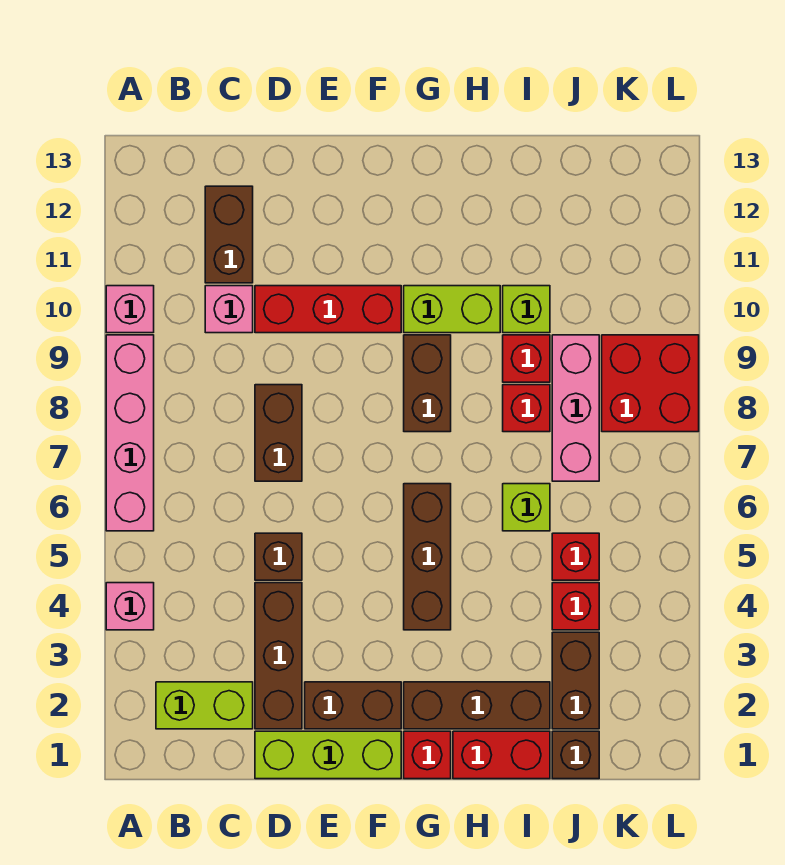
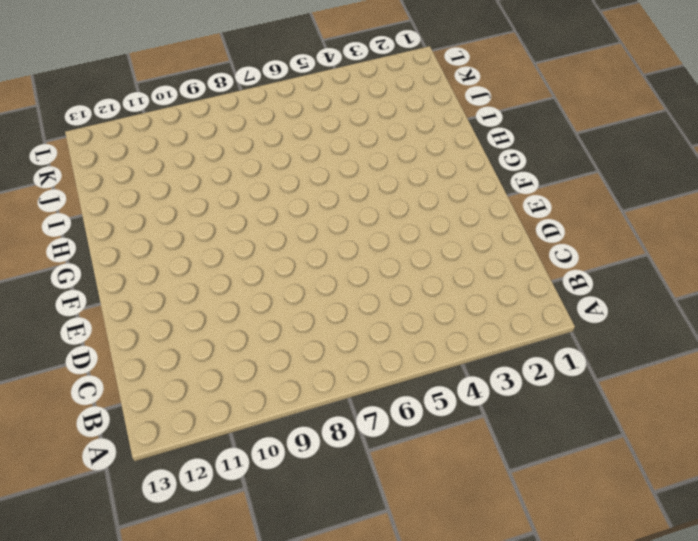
none -> pink 1x1 brick [106,583,154,630]
none -> pink 1x4 brick [106,335,154,531]
none -> pink 1x1 brick [106,286,154,333]

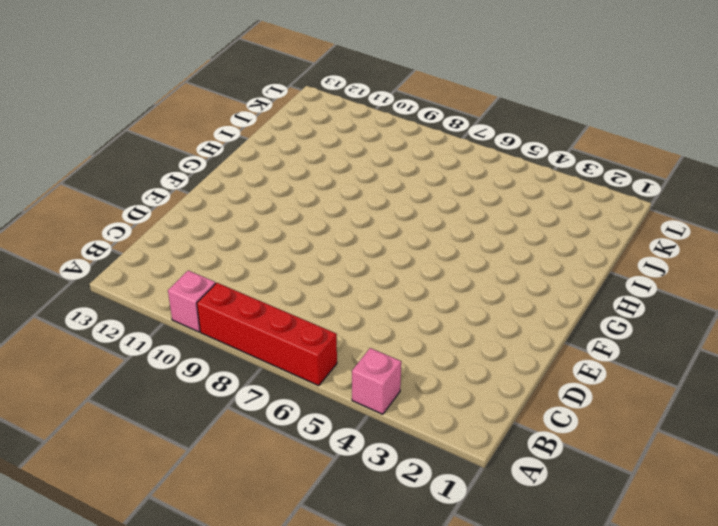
red 1x4 brick [197,283,337,386] -> pink 1x4 brick [106,335,154,531]
none -> lime 1x2 brick [156,682,253,729]
none -> pink 1x1 brick [205,286,253,333]
none -> brown 1x2 brick [205,186,253,283]

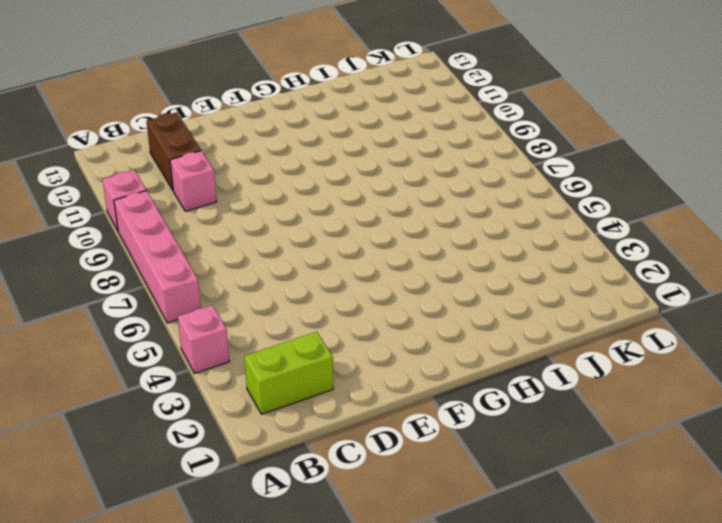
none -> lime 1x3 brick [255,731,401,779]
none -> brown 1x3 brick [255,583,302,729]
none -> brown 1x1 brick [255,533,302,580]

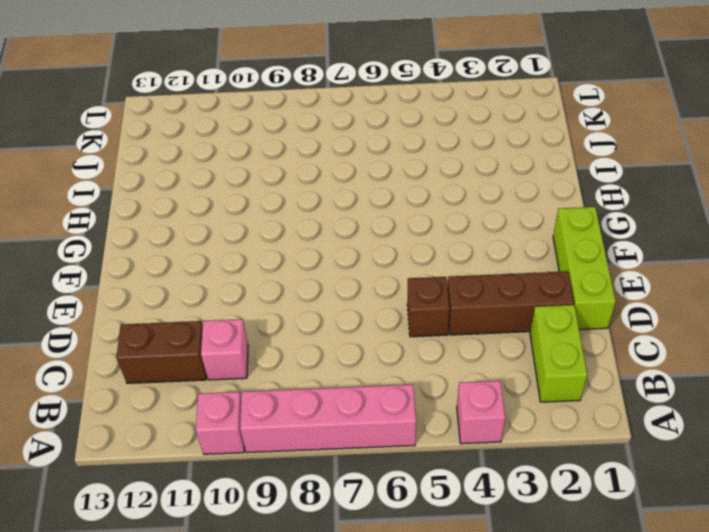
none -> brown 1x2 brick [255,385,302,481]
none -> red 1x3 brick [255,286,401,333]
none -> brown 1x2 brick [305,682,401,729]

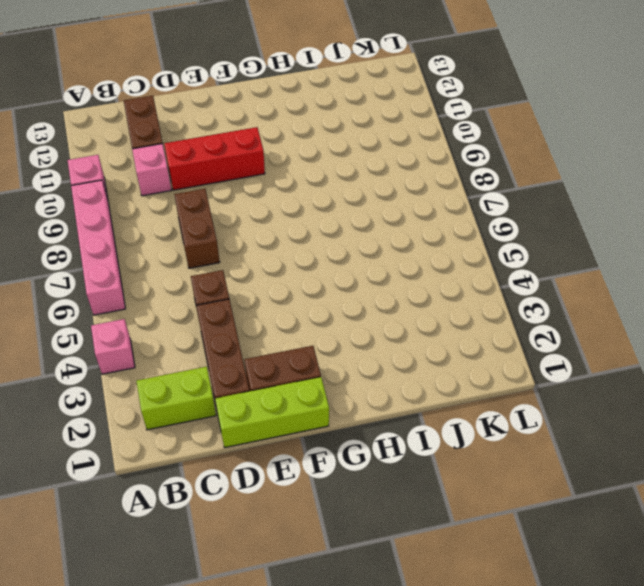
none -> red 1x1 brick [404,731,451,779]
none -> brown 1x3 brick [404,682,550,729]
none -> brown 1x3 brick [404,484,451,630]

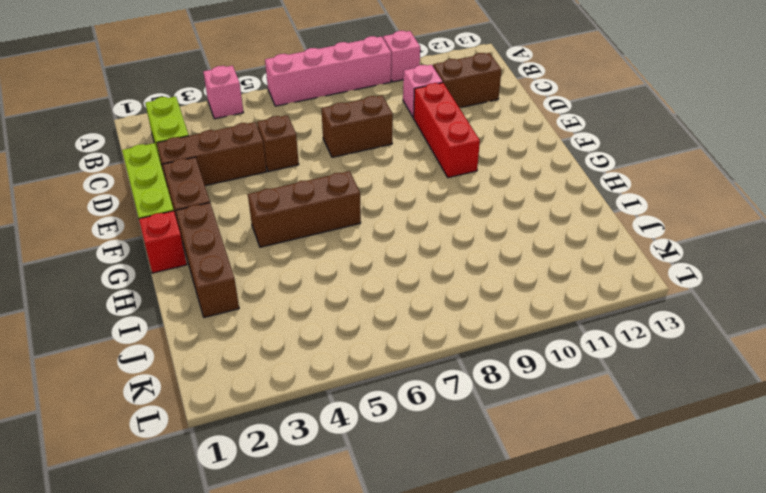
none -> brown 1x2 brick [404,335,451,432]
none -> lime 1x2 brick [404,286,500,333]
none -> red 1x2 brick [453,731,550,779]

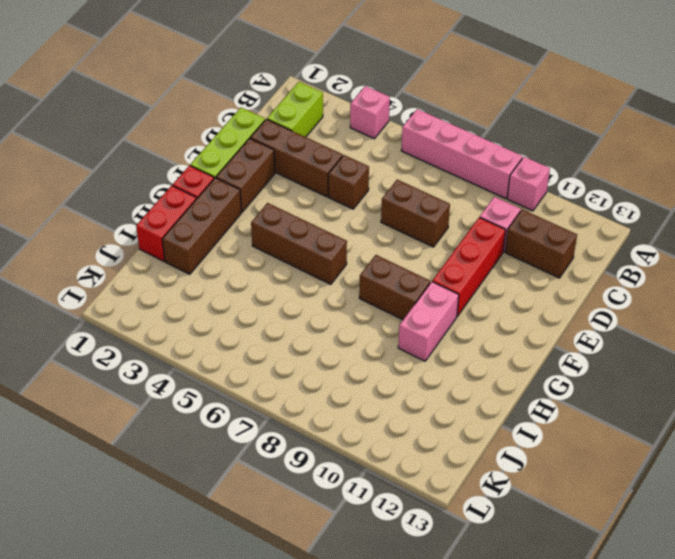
pink 1x2 brick [398,282,459,361] -> lime 1x2 brick [404,286,500,333]
none -> lime 1x1 brick [503,484,550,531]
none -> red 1x1 brick [503,385,550,432]
none -> red 1x1 brick [503,335,550,382]

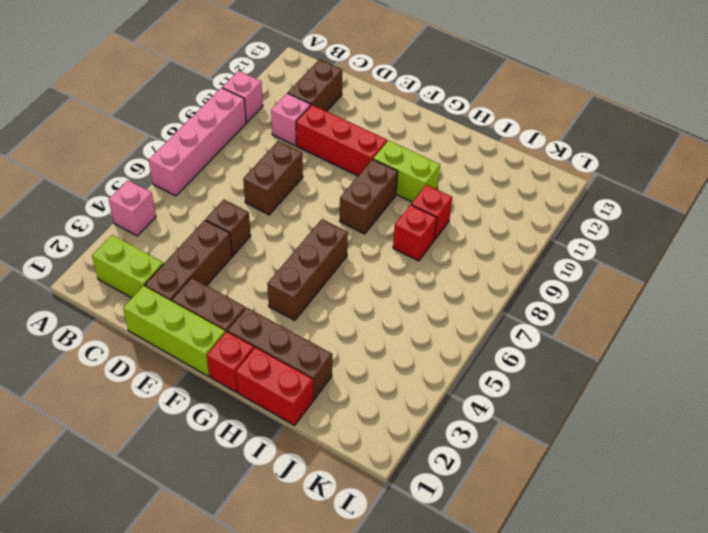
none -> lime 1x1 brick [503,484,550,531]
none -> lime 1x1 brick [503,286,550,333]
none -> brown 1x1 brick [552,731,599,779]

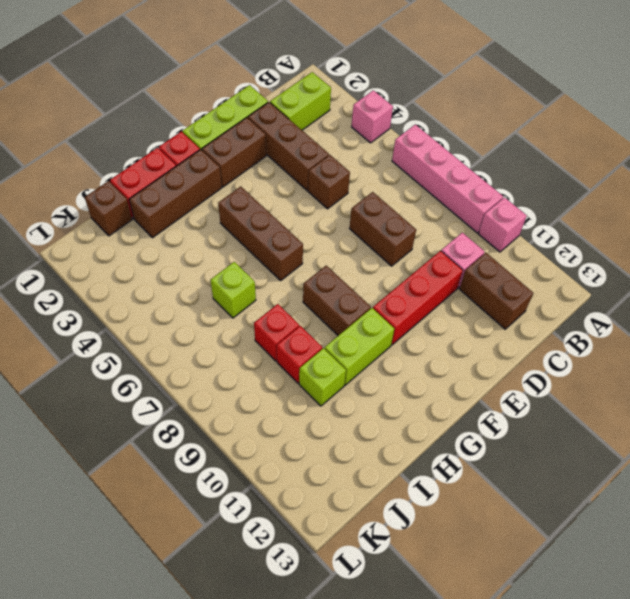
none -> brown 1x2 brick [552,632,599,729]
none -> red 1x1 brick [552,583,599,630]
none -> red 1x1 brick [552,533,599,580]

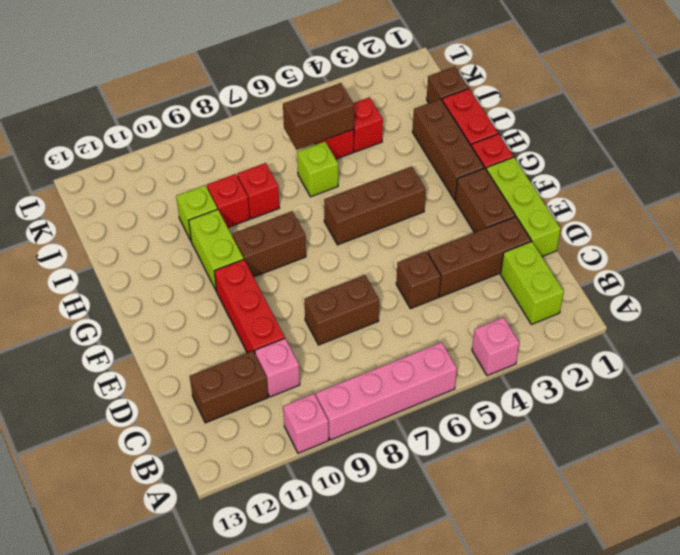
brown 1x2 brick [283,83,354,150] -> brown 1x2 brick moved to [552,632,599,729]
none -> pink 1x3 brick [552,335,599,481]
none -> red 2x2 brick [602,335,699,432]

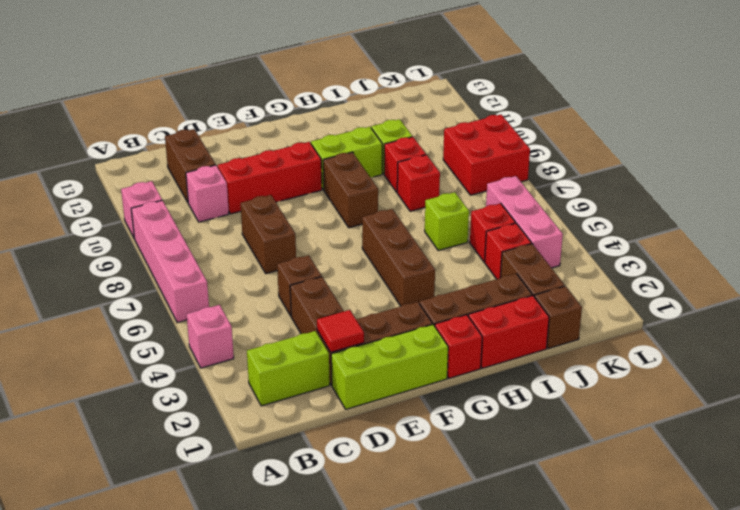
red 1x1 tile [317,310,364,352] -> none
pink 1x3 brick [486,176,563,268] -> pink 1x3 brick moved to [552,335,599,481]

